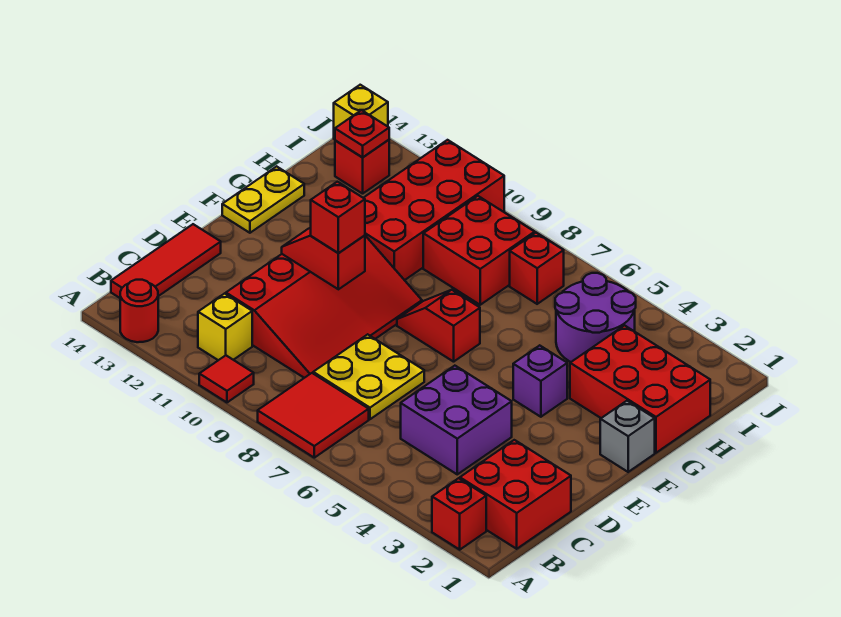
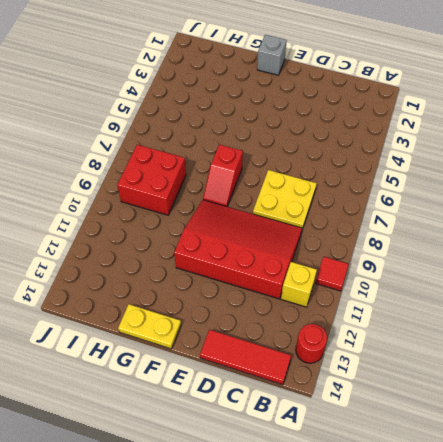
none -> red 1x1 brick [432,478,486,550]
none -> red 2x2 tile [258,373,369,458]
none -> red 2x2 brick [460,440,571,549]

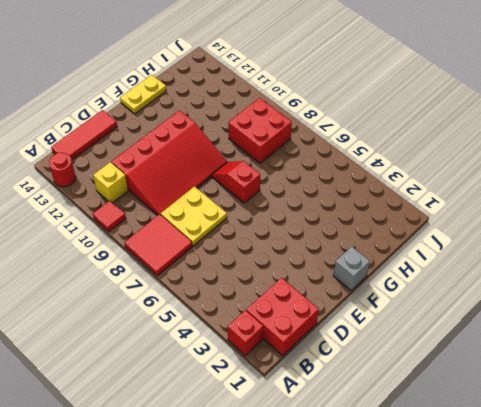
none -> purple 2x2 brick [401,366,512,474]
none -> purple 1x1 brick [513,345,567,417]
none -> red 2x3 brick [570,325,710,453]

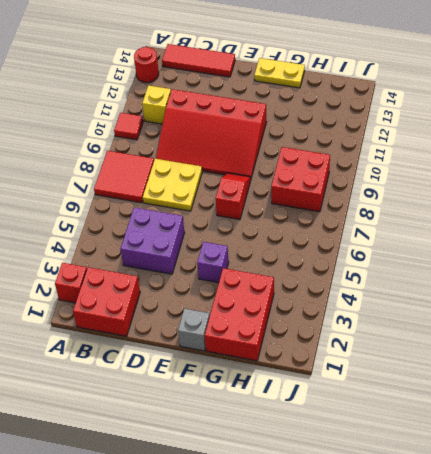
none -> red 2x4 brick [364,140,504,280]
none -> purple 2x2 round brick [555,273,636,362]
none -> red 1x1 brick [510,233,564,304]

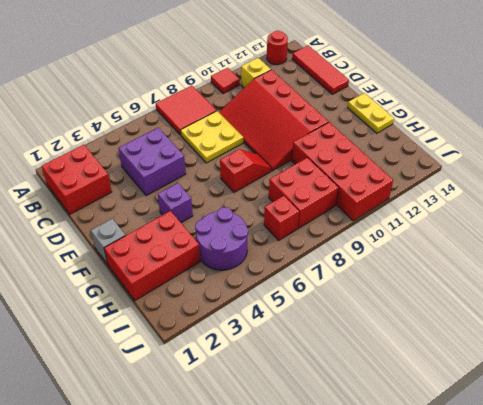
none -> red 1x1 brick [432,478,486,550]
none -> red 1x1 brick [335,140,389,194]
none -> yellow 1x1 brick [334,85,388,139]

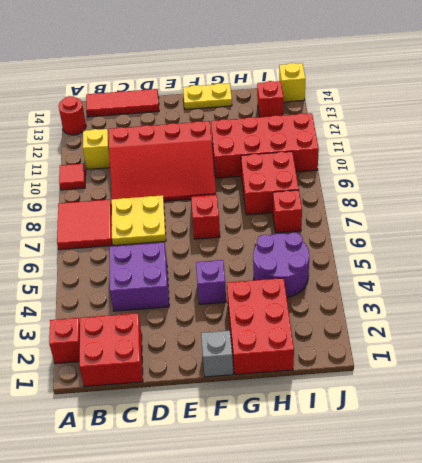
none -> red 1x2 slope [282,228,365,289]
none -> red 1x1 plate [335,110,389,157]
none -> red 1x1 brick [311,182,365,253]

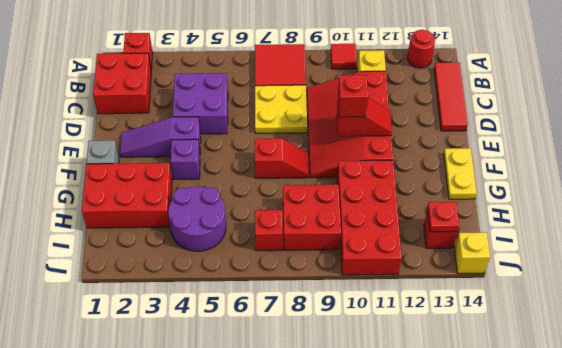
purple 1x3 slope [120,117,201,157] -> none

